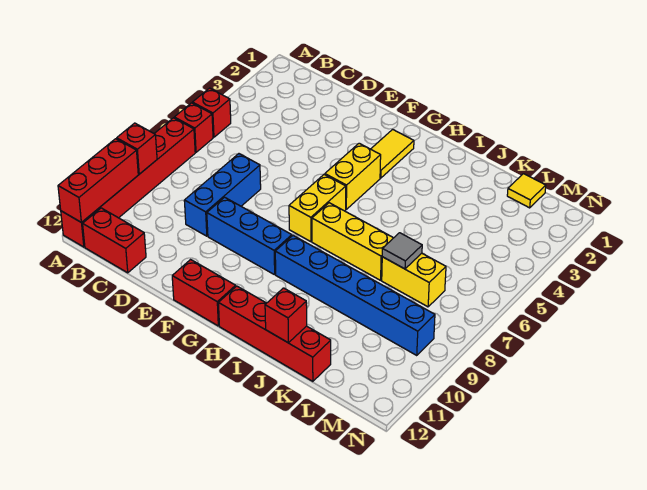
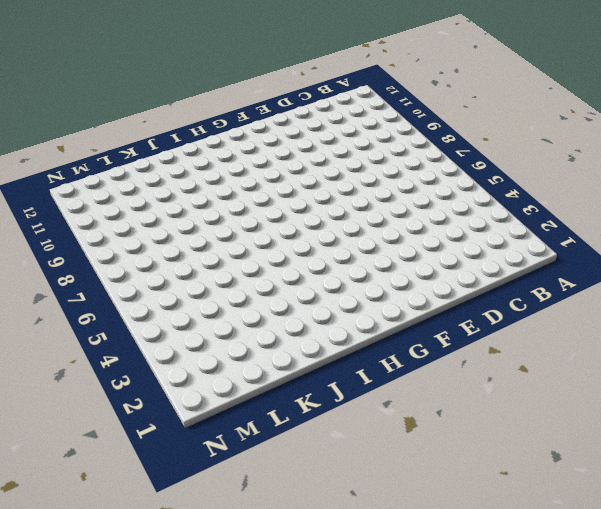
none -> red 1x1 brick [192,88,231,137]
none -> red 1x1 brick [174,103,213,152]
none -> red 1x6 brick [61,118,195,247]

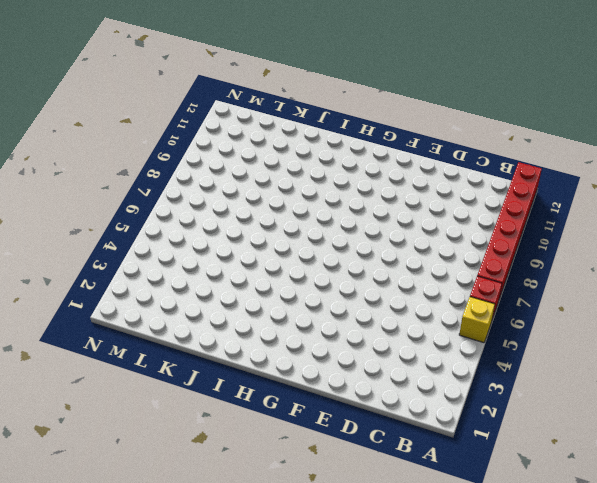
yellow 1x1 brick [459,297,495,343] -> red 1x1 brick [192,88,231,137]
none -> red 1x2 brick [83,208,146,273]
none -> blue 1x3 brick [184,154,261,236]
none -> blue 1x3 brick [207,197,292,275]

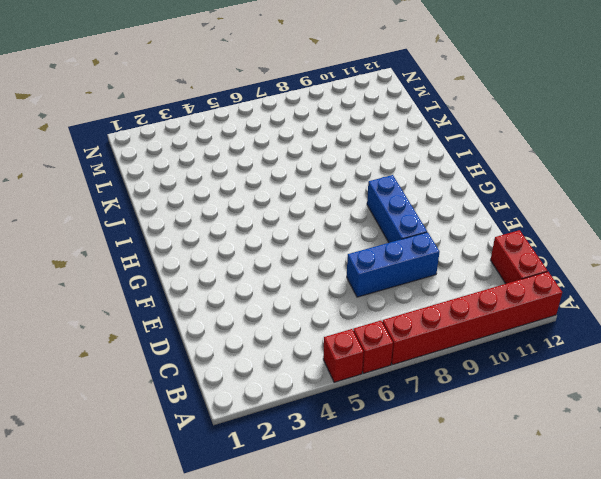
none -> red 1x2 brick [172,260,236,326]
none -> yellow 1x2 tile [371,129,414,178]
none -> yellow 1x2 brick [325,143,381,209]

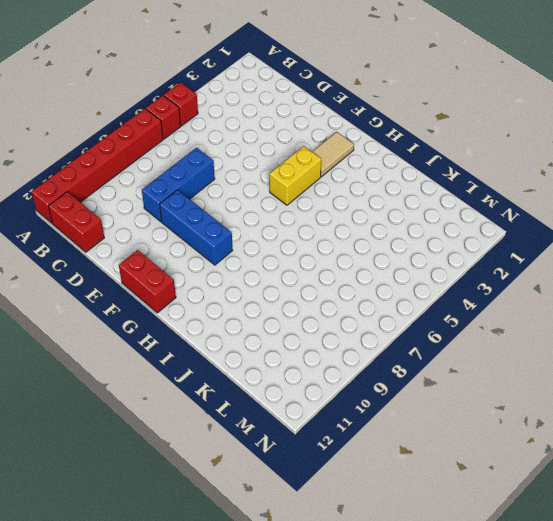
tan 1x2 tile [312,132,354,177] -> yellow 1x2 tile [371,129,414,178]
none -> yellow 1x2 brick [289,175,346,242]
none -> yellow 1x3 brick [312,203,393,280]
none -> blue 1x6 brick [275,236,435,355]

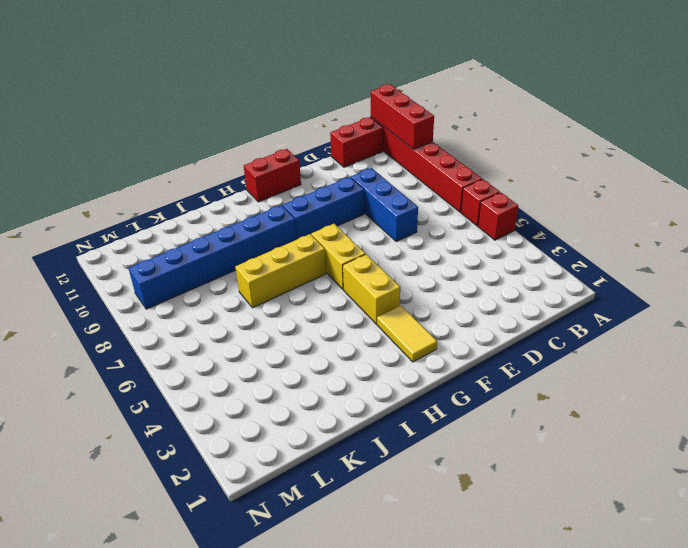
none -> red 1x4 brick [218,286,331,381]
none -> yellow 1x2 brick [382,253,446,307]
none -> yellow 1x1 tile [507,174,546,208]

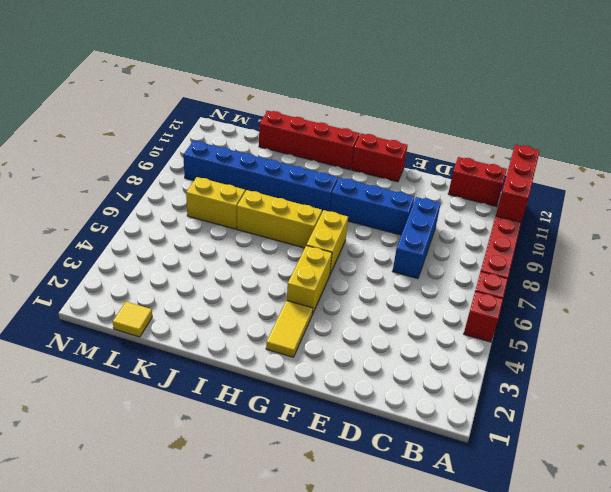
none -> red 1x1 brick [117,123,157,174]
none -> red 1x1 brick [265,288,307,343]
none -> grey 1x1 tile [382,233,422,269]

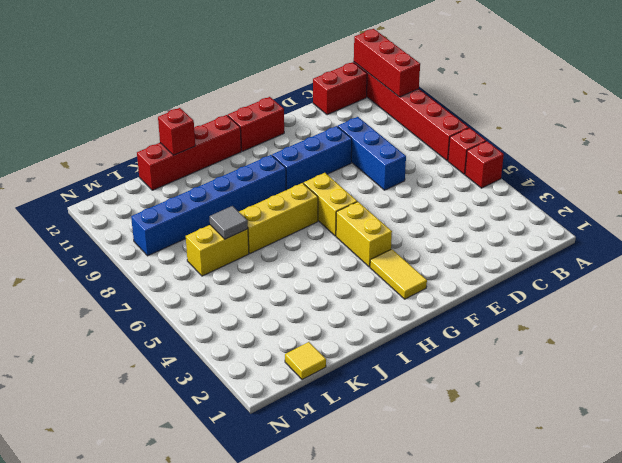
none -> red 1x1 brick [117,123,157,174]

